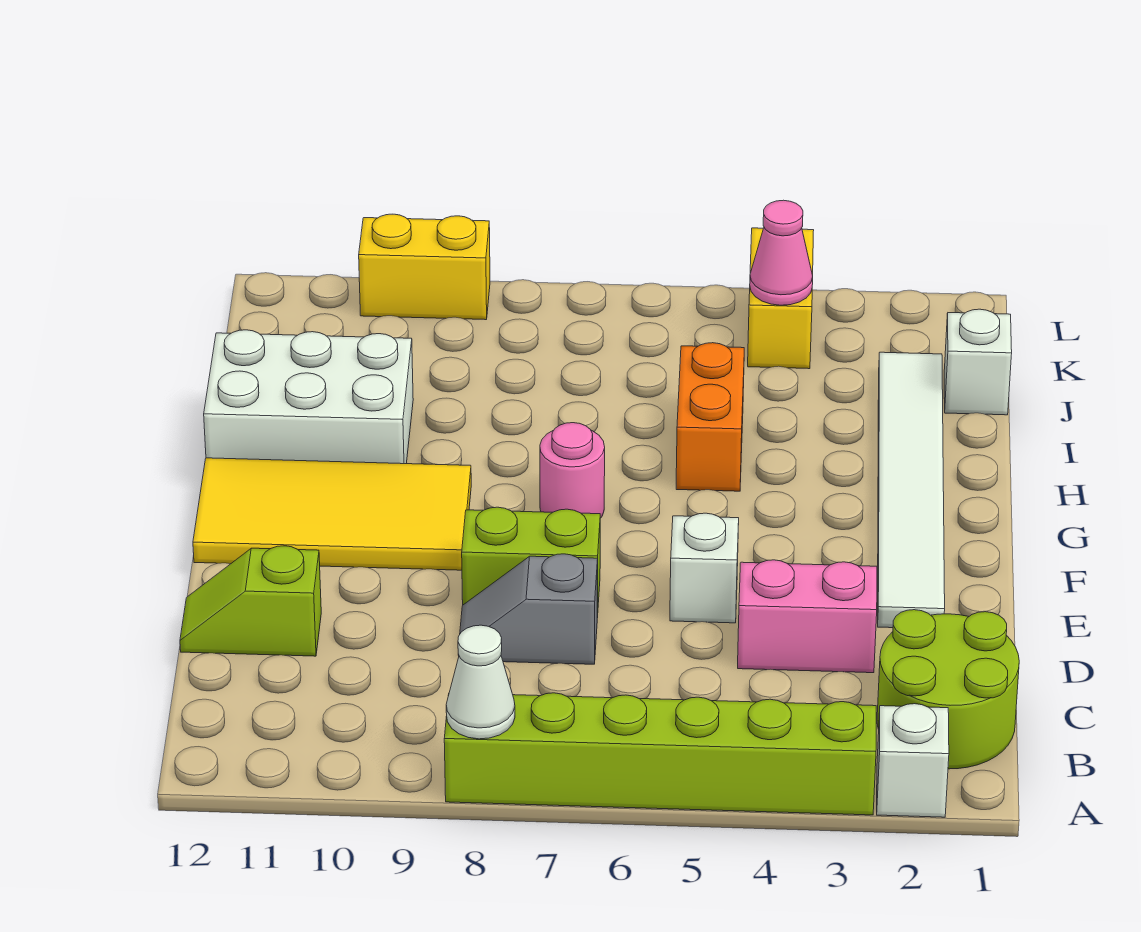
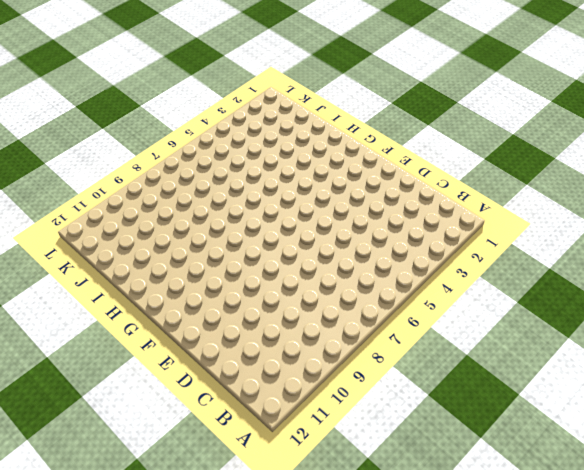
none -> white 1x1 brick [877,704,949,817]
none -> lime 1x6 brick [444,693,876,815]
none -> lime 2x2 round brick [877,610,1019,769]

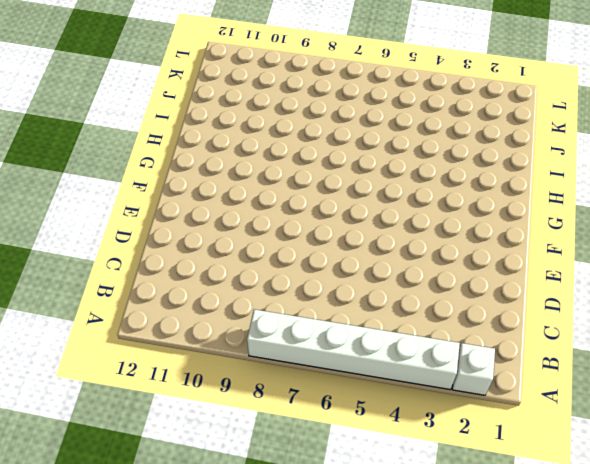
white 1x6 brick [247,309,460,389] -> lime 1x6 brick [444,693,876,815]
none -> lime 2x2 round brick [877,610,1019,769]
none -> pink 1x2 brick [738,560,877,673]
none -> grey 1x2 slope [458,554,598,664]

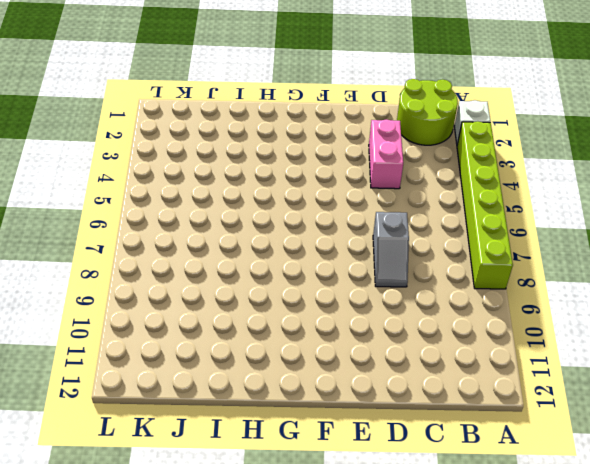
none -> lime 1x2 slope [180,546,321,656]
none -> white 1x6 tile [878,352,945,628]
none -> white 1x1 brick [670,513,739,623]

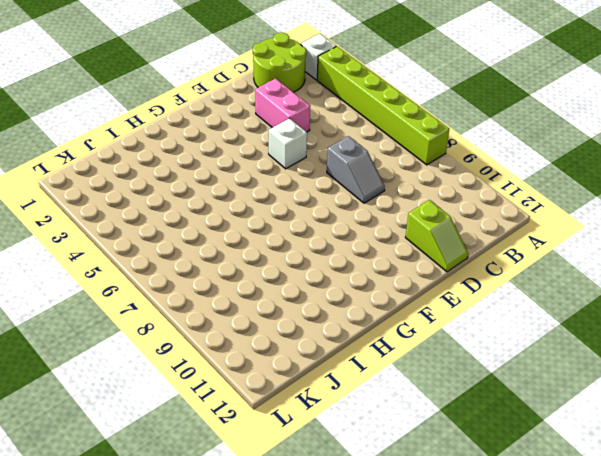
none -> white 1x6 tile [878,352,945,628]
none -> lime 1x2 brick [462,507,600,618]
none -> yellow 2x4 tile [193,458,471,570]

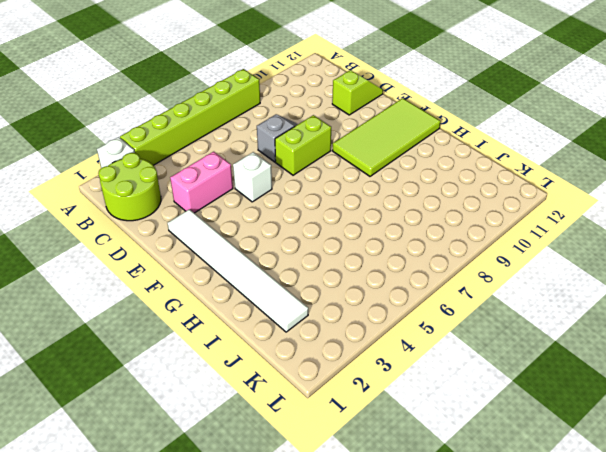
lime 2x4 tile [332,98,441,176] -> yellow 2x4 tile [193,458,471,570]
none -> pink 1x1 round brick [540,423,605,518]
none -> orange 1x2 brick [676,343,744,491]
none -> white 2x3 brick [204,330,413,464]

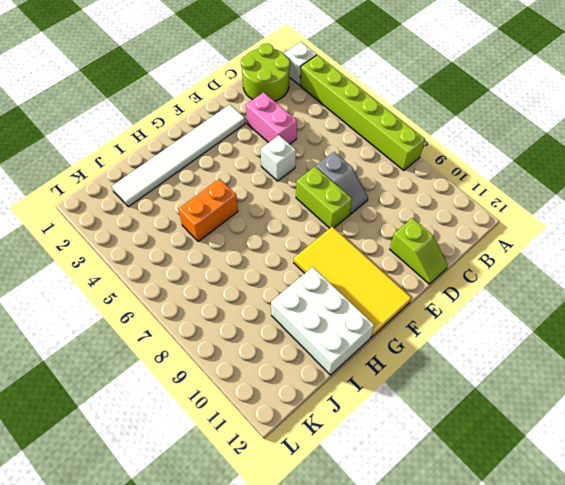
none -> pink 1x1 round brick [540,423,605,518]
none -> white 1x1 brick [944,309,1012,415]
none -> yellow 1x2 brick [748,228,814,369]

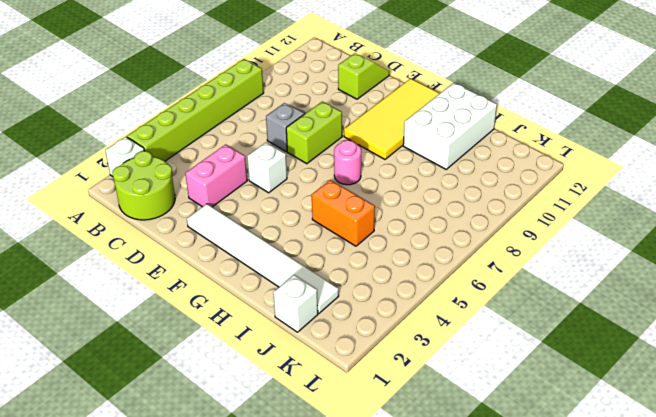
none -> yellow 1x2 brick [748,228,814,369]
none -> yellow 1x2 brick [359,214,490,320]
none -> white 1x1 cone [446,625,515,739]

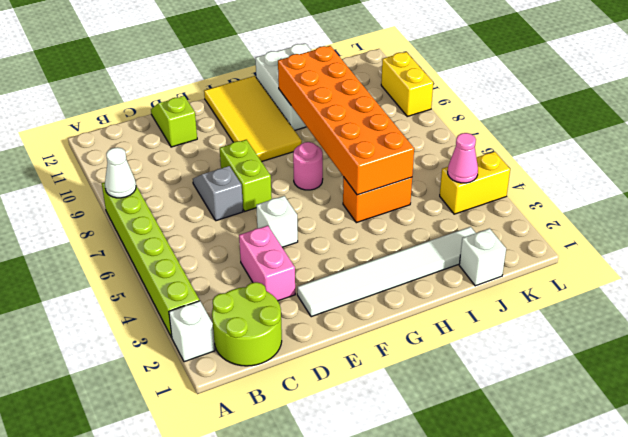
orange 2x6 brick [278,46,414,195] -> none

